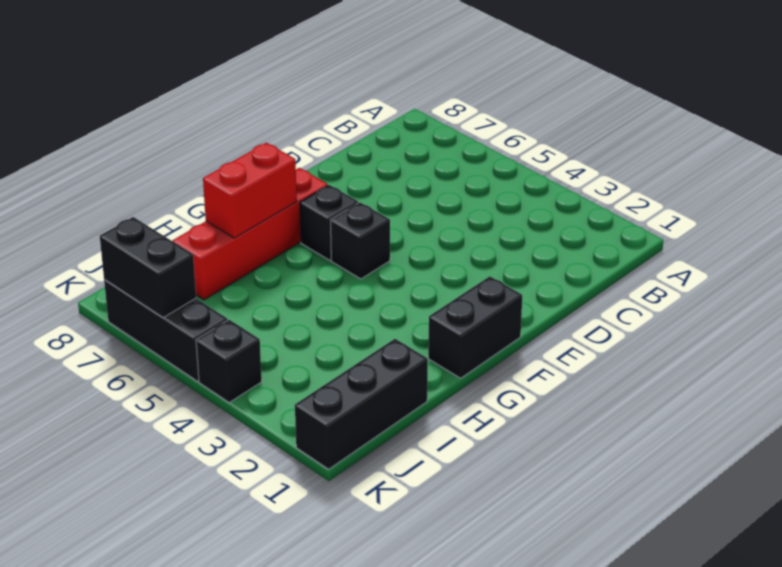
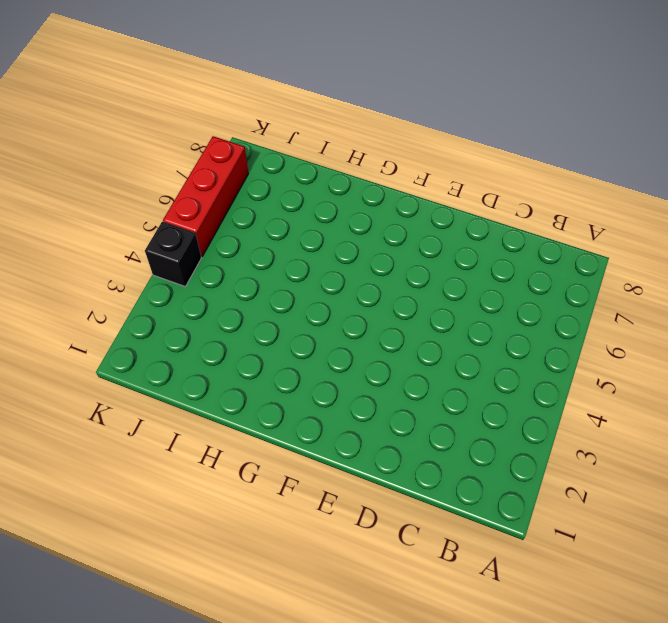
red 1x3 brick [163,136,248,256] -> black 1x3 brick [104,279,228,381]
none -> black 1x2 brick [428,276,522,378]
none -> black 1x1 brick [331,203,390,279]

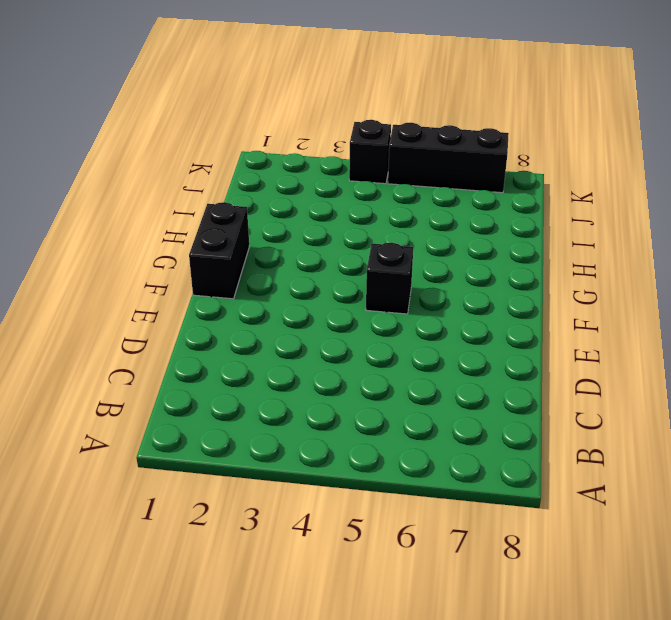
none -> black 1x1 brick [300,185,358,260]
none -> red 1x4 brick [173,168,328,300]

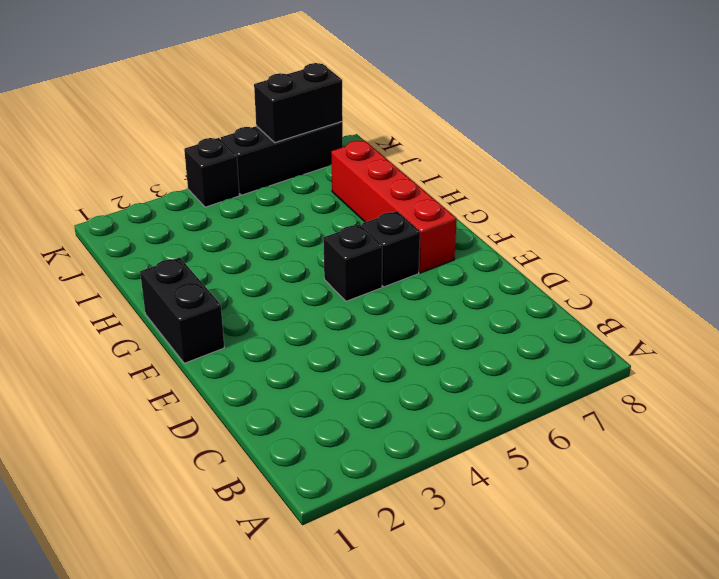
none -> black 1x3 brick [295,339,428,469]
none -> red 1x2 brick [203,143,297,238]

